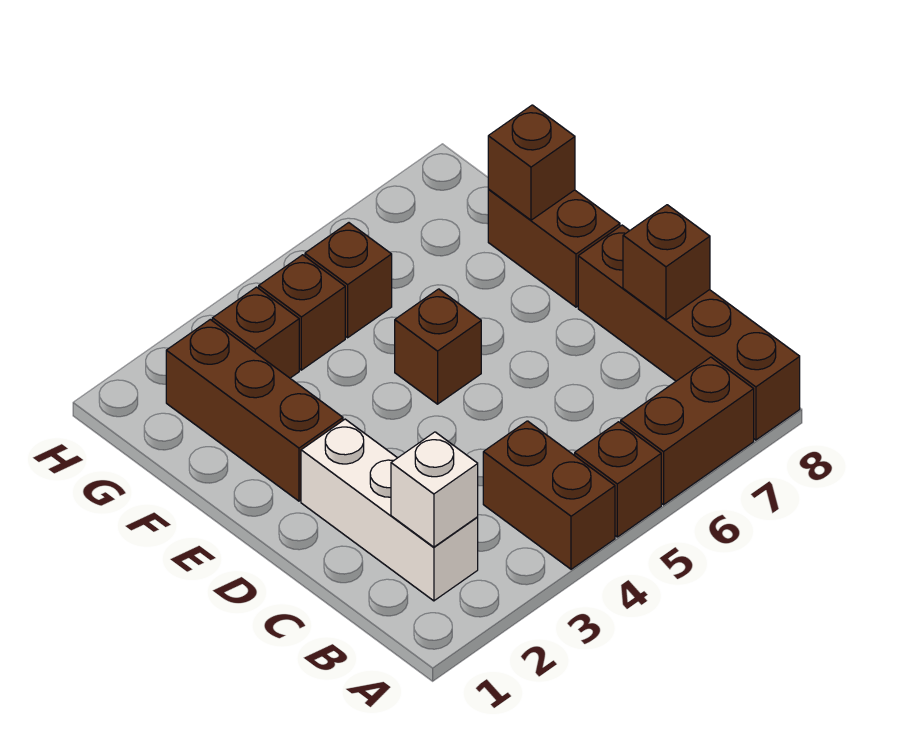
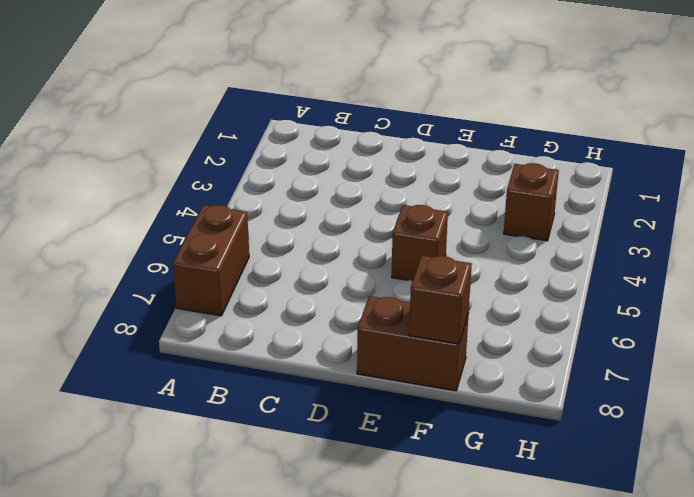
none -> brown 1x2 brick [483,421,615,569]
none -> brown 1x1 brick [575,422,661,537]
none -> brown 1x4 brick [578,225,800,440]

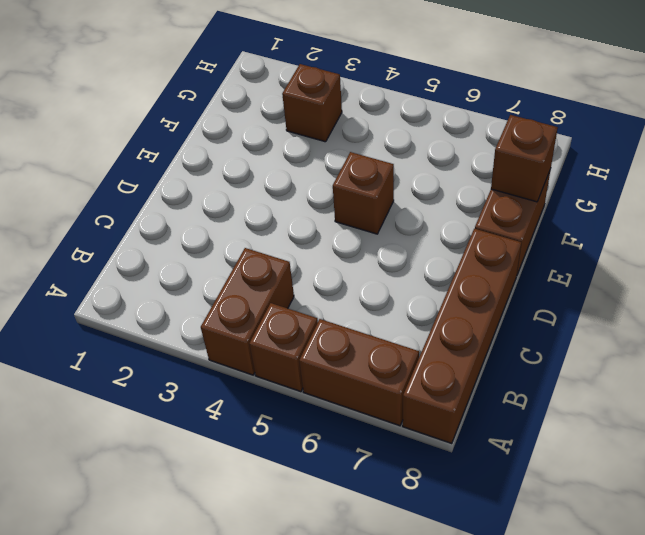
none -> white 1x3 brick [301,419,478,601]
none -> brown 1x3 brick [166,320,343,501]
none -> brown 1x1 brick [259,255,345,370]

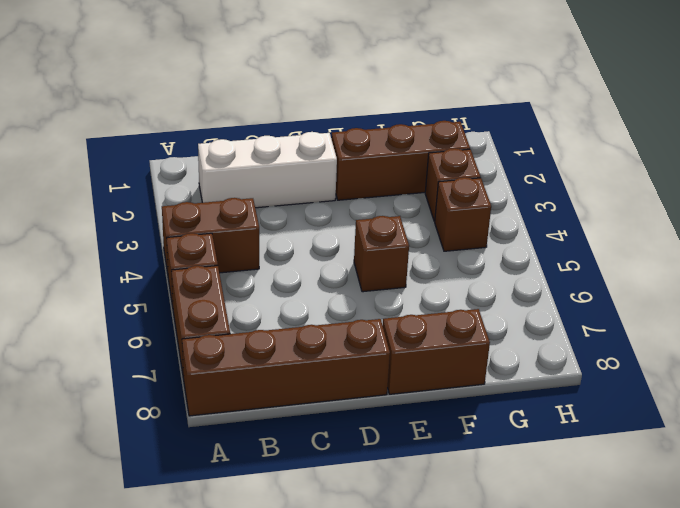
none -> brown 1x1 brick [305,223,392,338]
none -> white 1x1 brick [391,432,478,547]
none -> brown 1x1 brick [623,205,710,320]

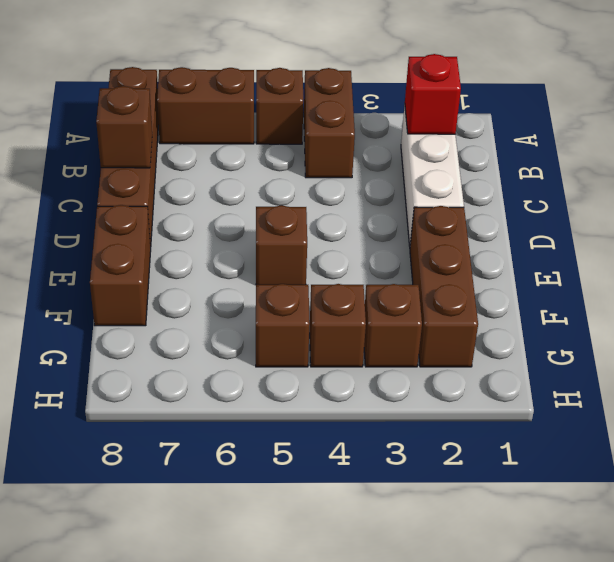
red 1x1 brick [405,54,461,134] -> white 1x1 brick [391,432,478,547]
none -> brown 1x1 brick [488,105,575,220]

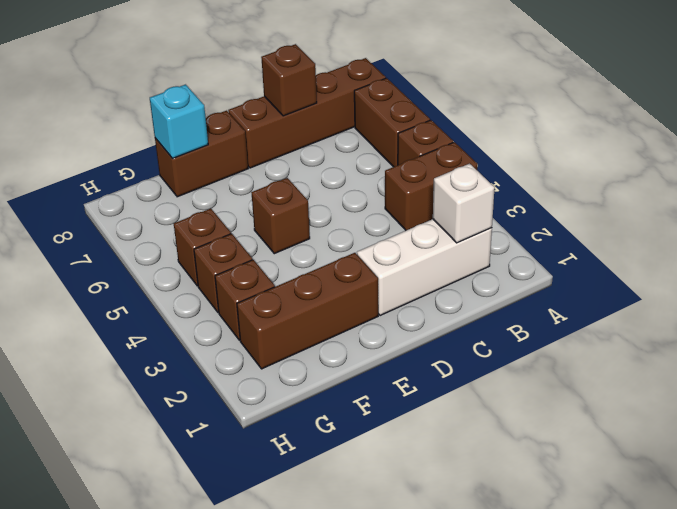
cyan 1x1 brick [150,84,208,158] -> brown 1x1 brick [488,105,575,220]

